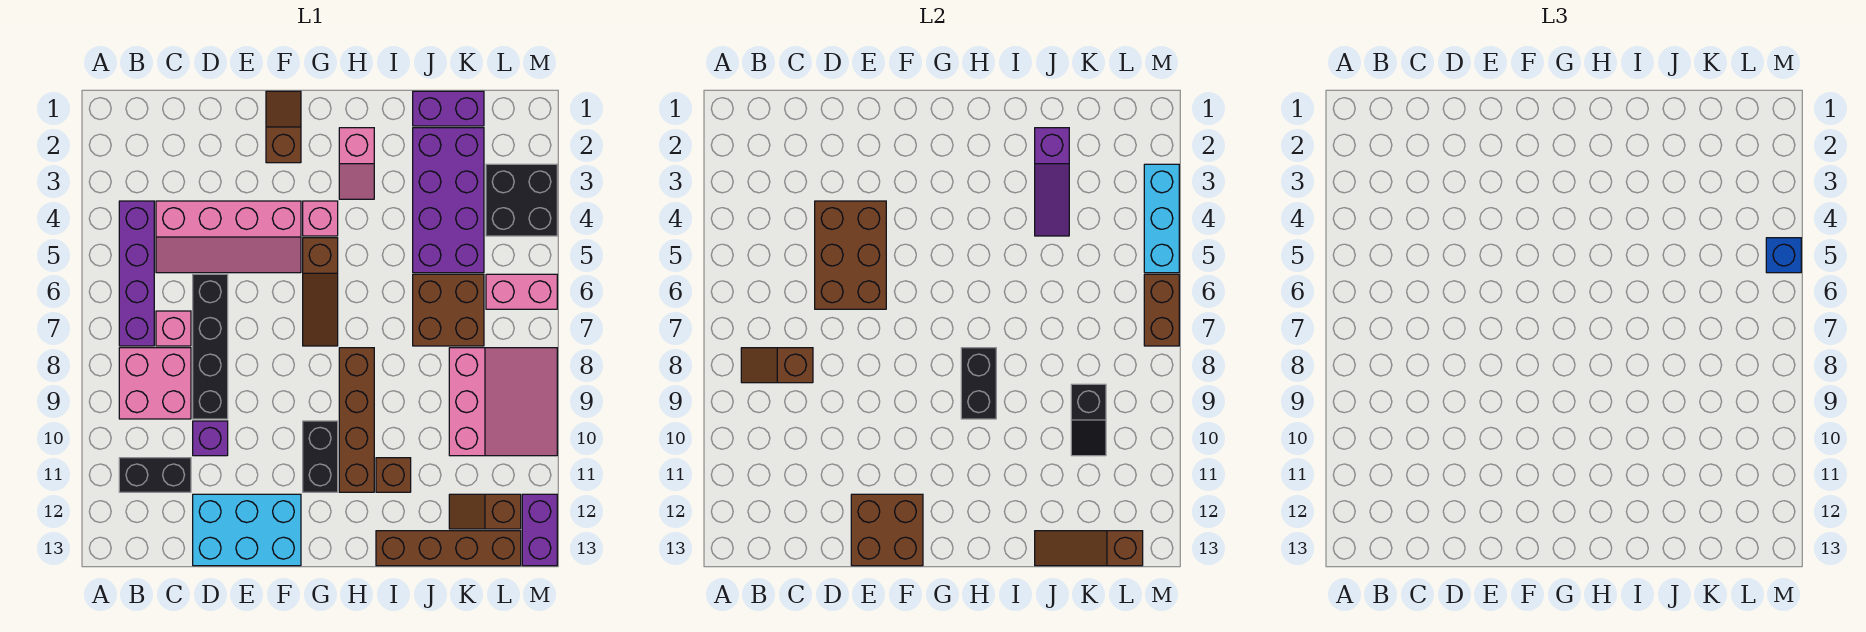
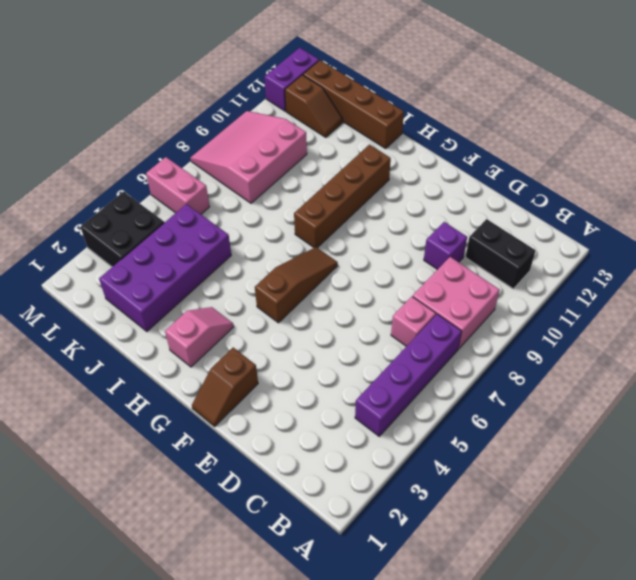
none -> pink 2x4 slope [156,201,301,273]
none -> black 1x4 brick [193,274,228,419]
none -> cyan 2x3 brick [193,494,301,566]
none -> pink 1x1 brick [303,201,338,236]

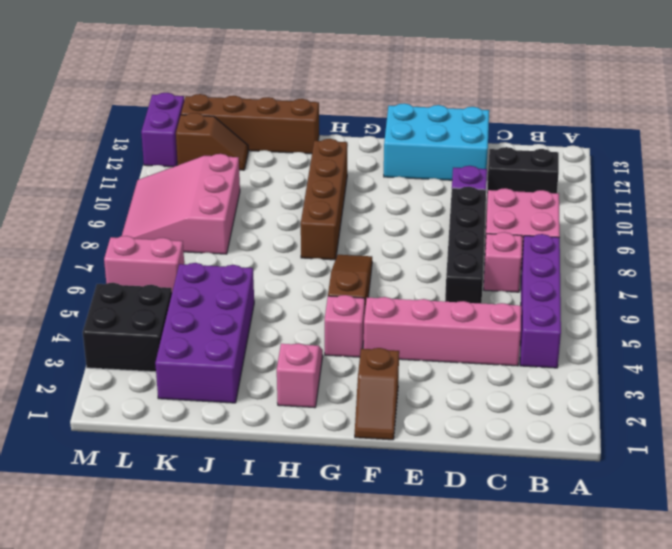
none -> black 1x2 brick [303,421,338,492]
none -> brown 1x1 brick [376,458,411,492]
none -> purple 1x2 brick [413,91,484,126]
none -> brown 2x2 brick [413,274,484,346]

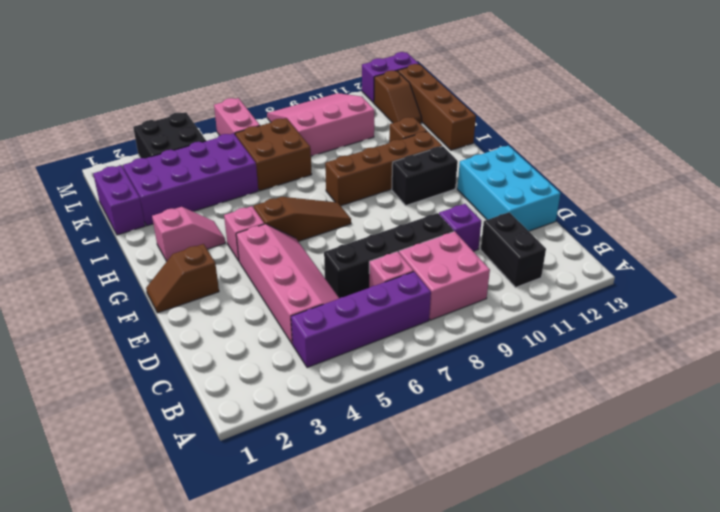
none -> brown 1x2 slope [741,348,813,383]
none -> brown 2x3 brick [815,201,886,309]
none -> brown 2x2 brick [851,494,923,566]
none -> black 1x2 brick [961,348,996,419]

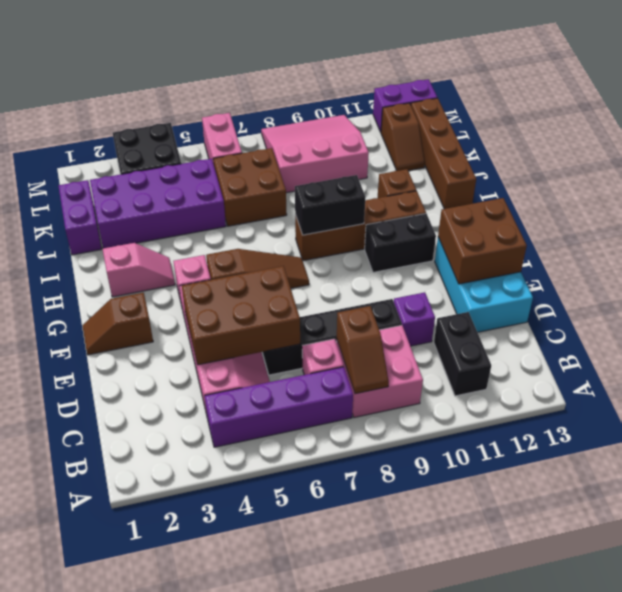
none -> purple 1x3 slope [1035,128,1069,236]
none -> brown 1x3 slope [1035,531,1143,566]
none -> black 1x2 slope [1071,384,1106,456]
none -> cyan 1x3 brick [1144,164,1179,273]

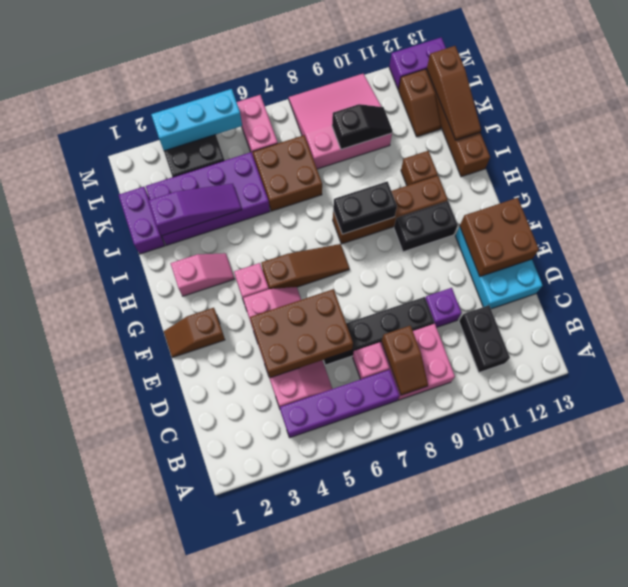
none -> brown 1x2 brick [1144,274,1179,346]
none -> blue 1x1 brick [1766,238,1801,273]

